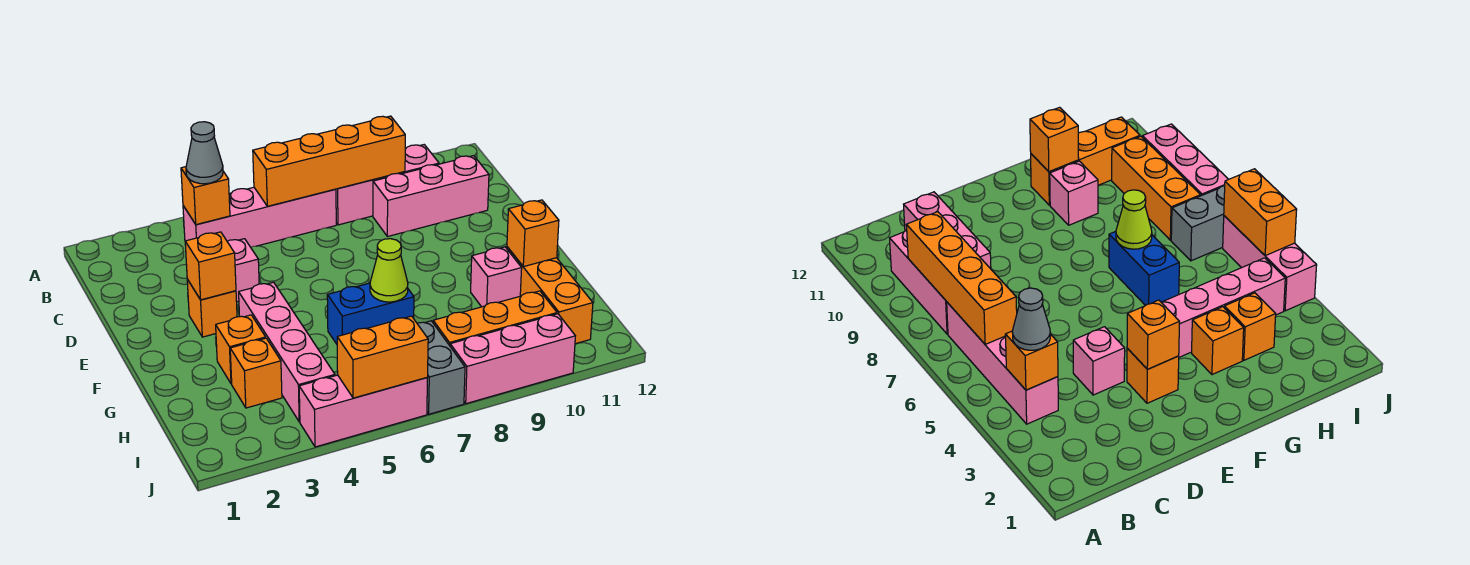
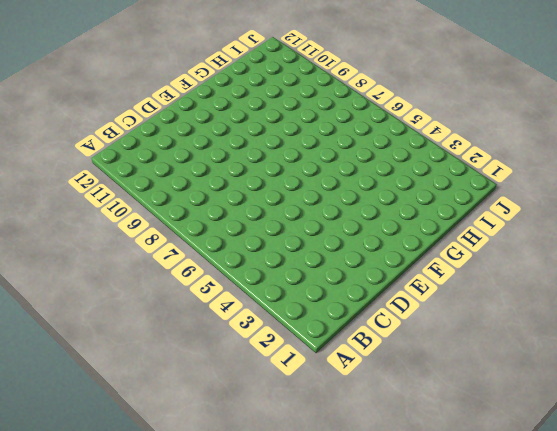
none -> pink 1x4 brick [183,187,336,247]
none -> pink 1x3 brick [336,145,439,225]
none -> pink 1x3 brick [373,156,489,237]

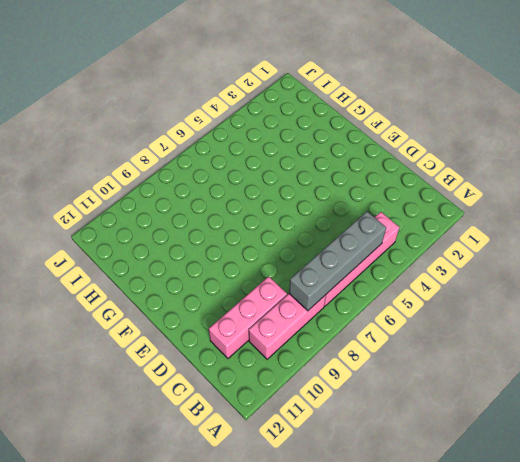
grey 1x4 brick [289,212,386,311] -> orange 1x4 brick [253,116,405,206]
none -> pink 1x1 brick [227,239,259,302]
none -> orange 1x1 brick [187,279,237,337]
none -> pink 1x4 brick [239,282,335,422]

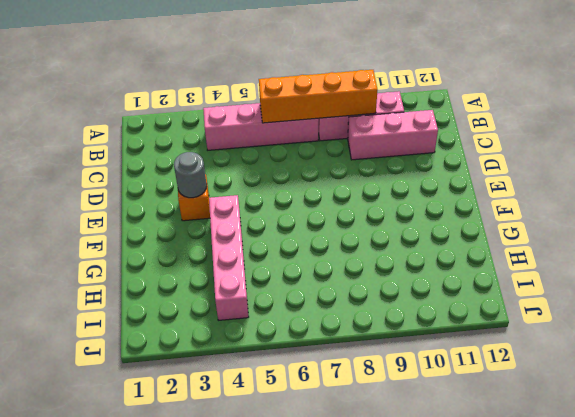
grey 1x1 round brick [174,152,207,198] -> orange 1x1 brick [185,232,236,300]
none -> pink 1x1 brick [227,239,259,302]
none -> orange 1x1 brick [216,315,266,384]
none -> blue 1x2 brick [327,283,414,344]

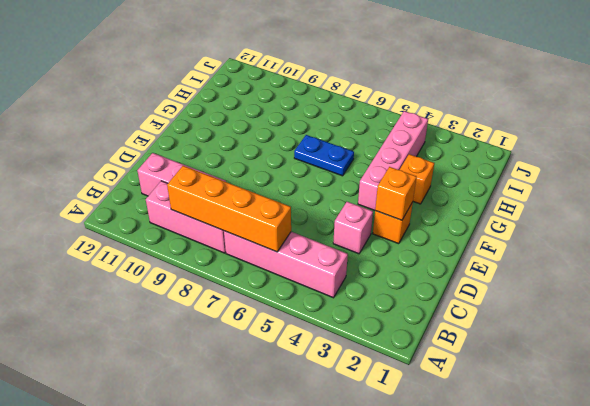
blue 1x2 plate [294,135,354,176] -> blue 1x2 brick [327,283,414,344]
none -> pink 1x1 brick [471,247,522,307]
none -> orange 1x3 brick [507,247,593,344]
none -> orange 1x1 brick [230,338,282,408]

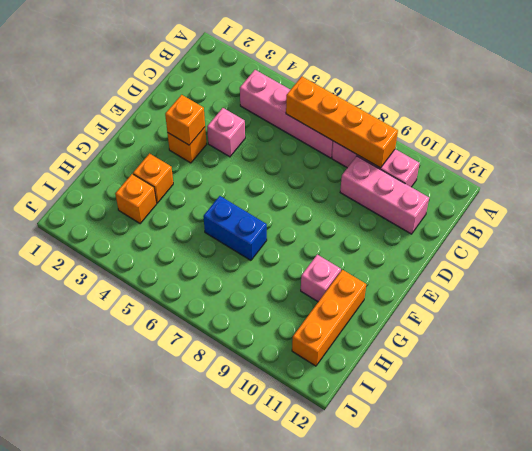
none -> pink 1x4 brick [239,282,335,422]
none -> grey 1x2 brick [417,321,465,414]
none -> orange 1x3 brick [433,291,557,346]

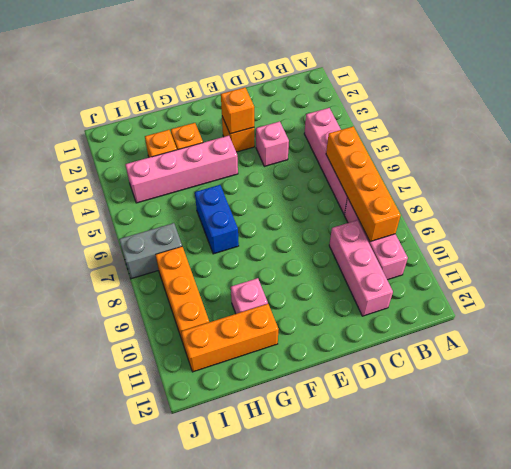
none -> pink 1x3 brick [299,375,427,447]
none -> pink 1x3 brick [450,314,575,404]
none -> orange 1x1 brick [181,167,230,225]

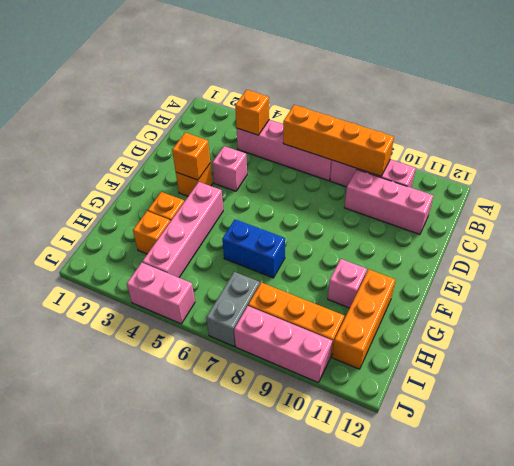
pink 1x2 brick [127,263,195,324] -> pink 1x3 brick [299,375,427,447]
none -> lime 1x1 cone [370,239,408,302]
none -> orange 1x1 brick [507,200,559,267]
none -> orange 1x2 brick [337,316,428,398]

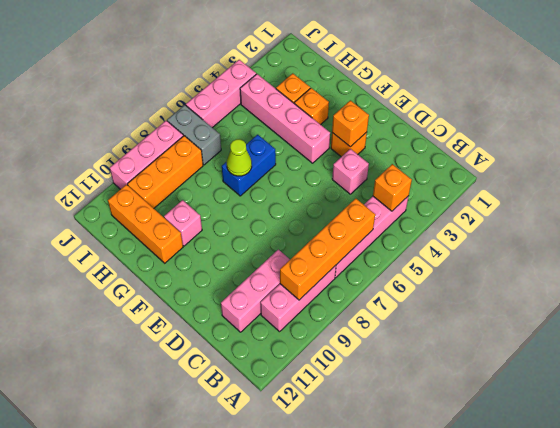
none -> orange 1x1 brick [507,200,559,267]
none -> orange 1x2 brick [337,316,428,398]
none -> grey 1x1 cone [186,122,223,184]

